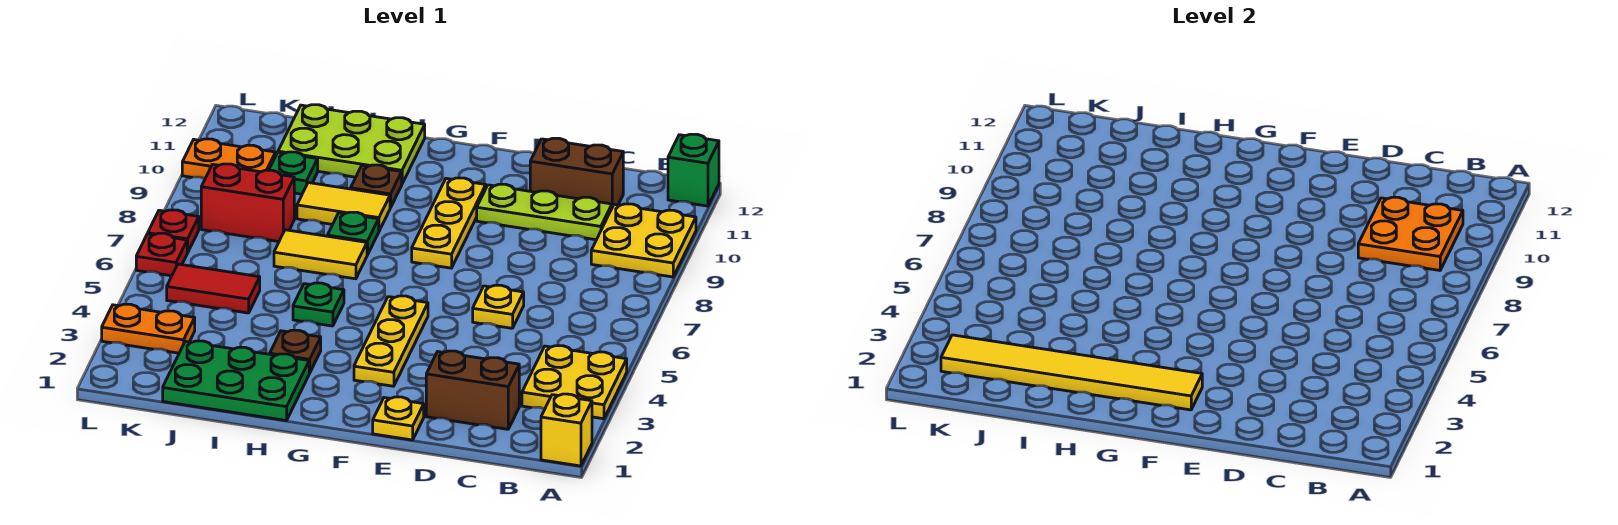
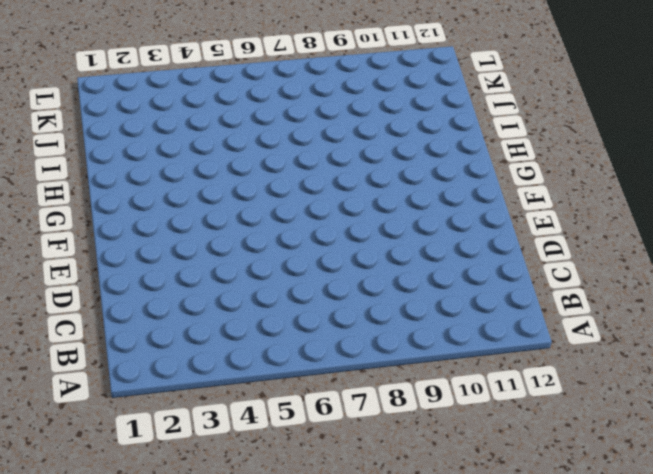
none -> yellow 1x1 brick [541,394,592,466]
none -> yellow 2x2 plate [522,346,627,419]
none -> yellow 2x2 plate [591,204,696,277]

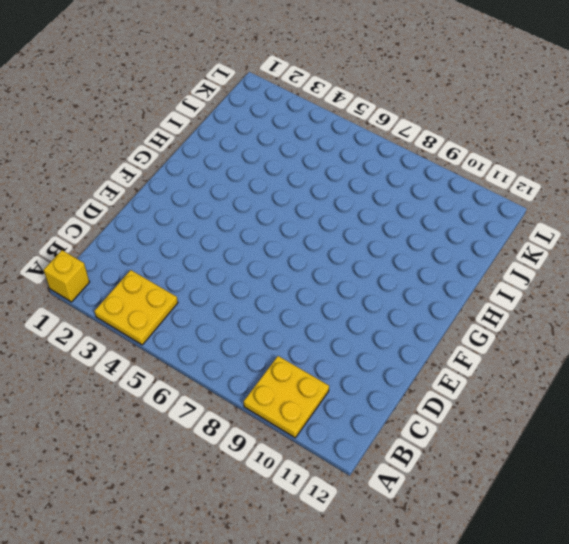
none -> green 1x1 brick [668,134,719,206]
none -> brown 1x2 brick [426,351,519,429]
none -> lime 1x3 plate [477,184,612,240]

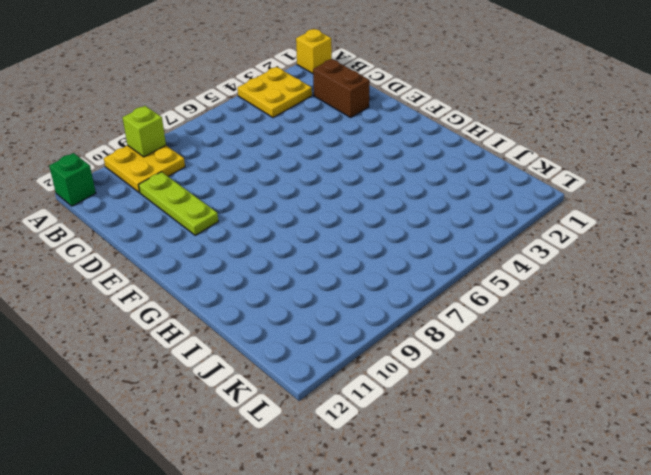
lime 1x1 brick [123,106,166,157] -> none
none -> brown 1x2 brick [530,138,623,207]
none -> yellow 1x1 plate [473,285,524,328]
none -> yellow 1x1 plate [373,397,424,440]

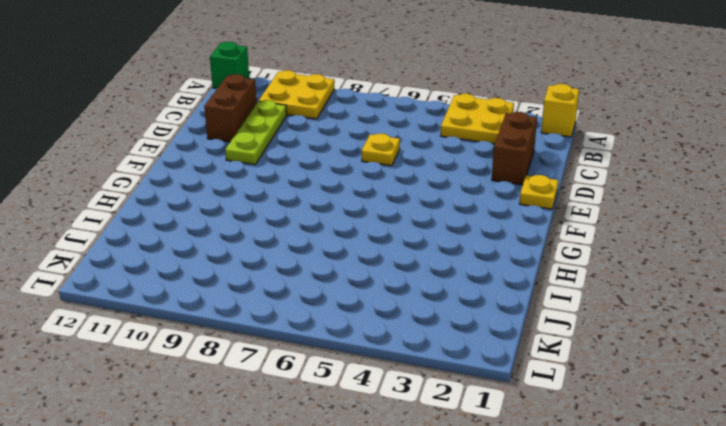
none -> yellow 1x3 plate [354,296,428,386]
none -> yellow 1x3 plate [412,178,486,268]
none -> green 2x3 plate [163,341,309,421]

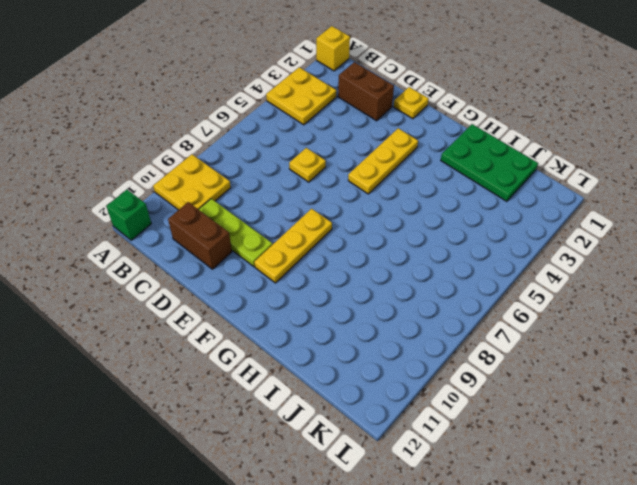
none -> brown 1x1 plate [270,330,321,373]
none -> green 1x1 plate [293,283,344,326]
none -> yellow 1x2 tile [274,230,367,279]

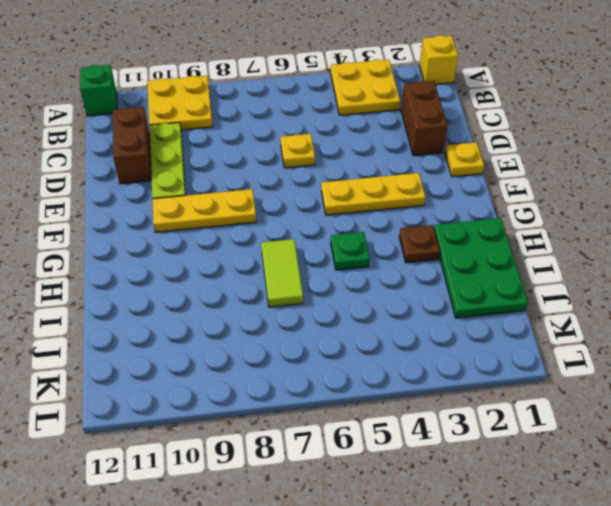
lime 1x2 tile [261,239,303,307] -> yellow 1x2 tile [274,230,367,279]
none -> green 1x1 plate [328,212,379,255]
none -> yellow 1x2 tile [297,183,390,231]
none -> brown 1x1 plate [351,165,402,208]

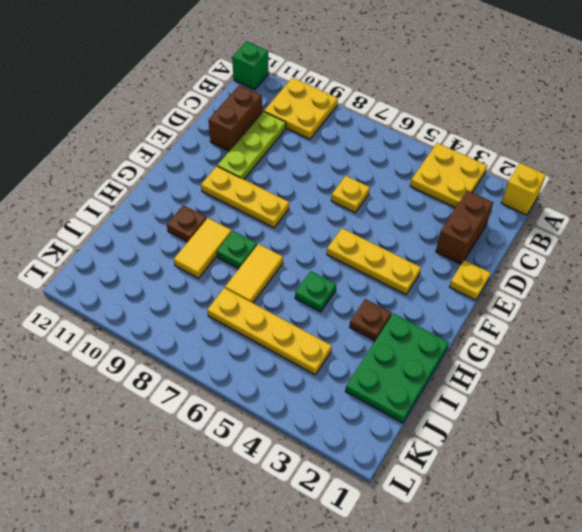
yellow 1x4 plate [207,288,332,375] -> red 1x2 tile [167,264,260,313]
none -> lime 2x3 plate [278,105,425,183]
none -> red 1x2 brick [201,164,294,242]
none -> green 1x1 plate [269,152,318,194]

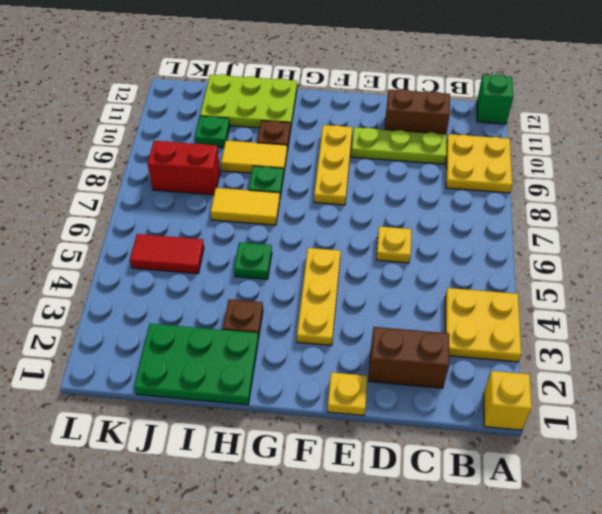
none -> orange 1x2 plate [102,304,195,353]
none -> orange 1x2 plate [182,139,276,179]
none -> red 1x1 plate [136,233,187,276]

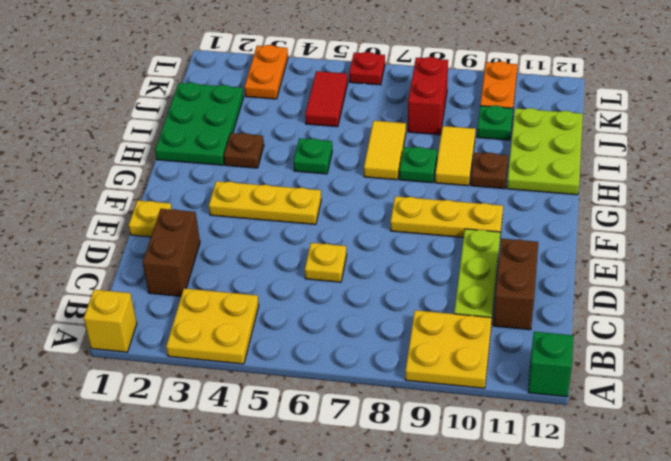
none -> red 1x1 plate [148,210,199,253]
none -> orange 2x2 plate [1358,197,1463,270]
none -> yellow 1x6 tile [941,335,1202,410]

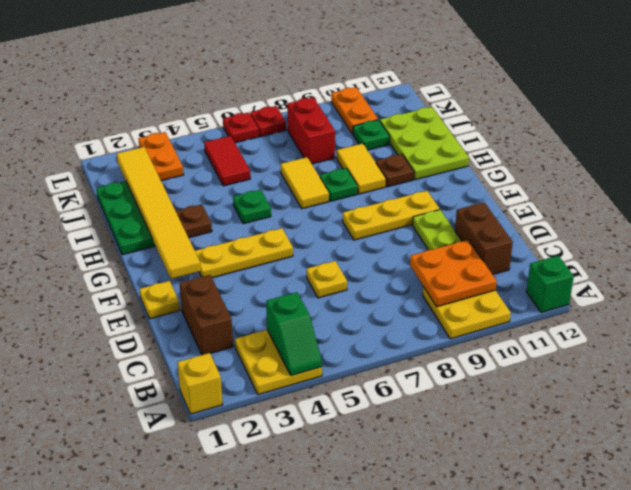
green 1x2 slope [266,292,322,376] -> none

